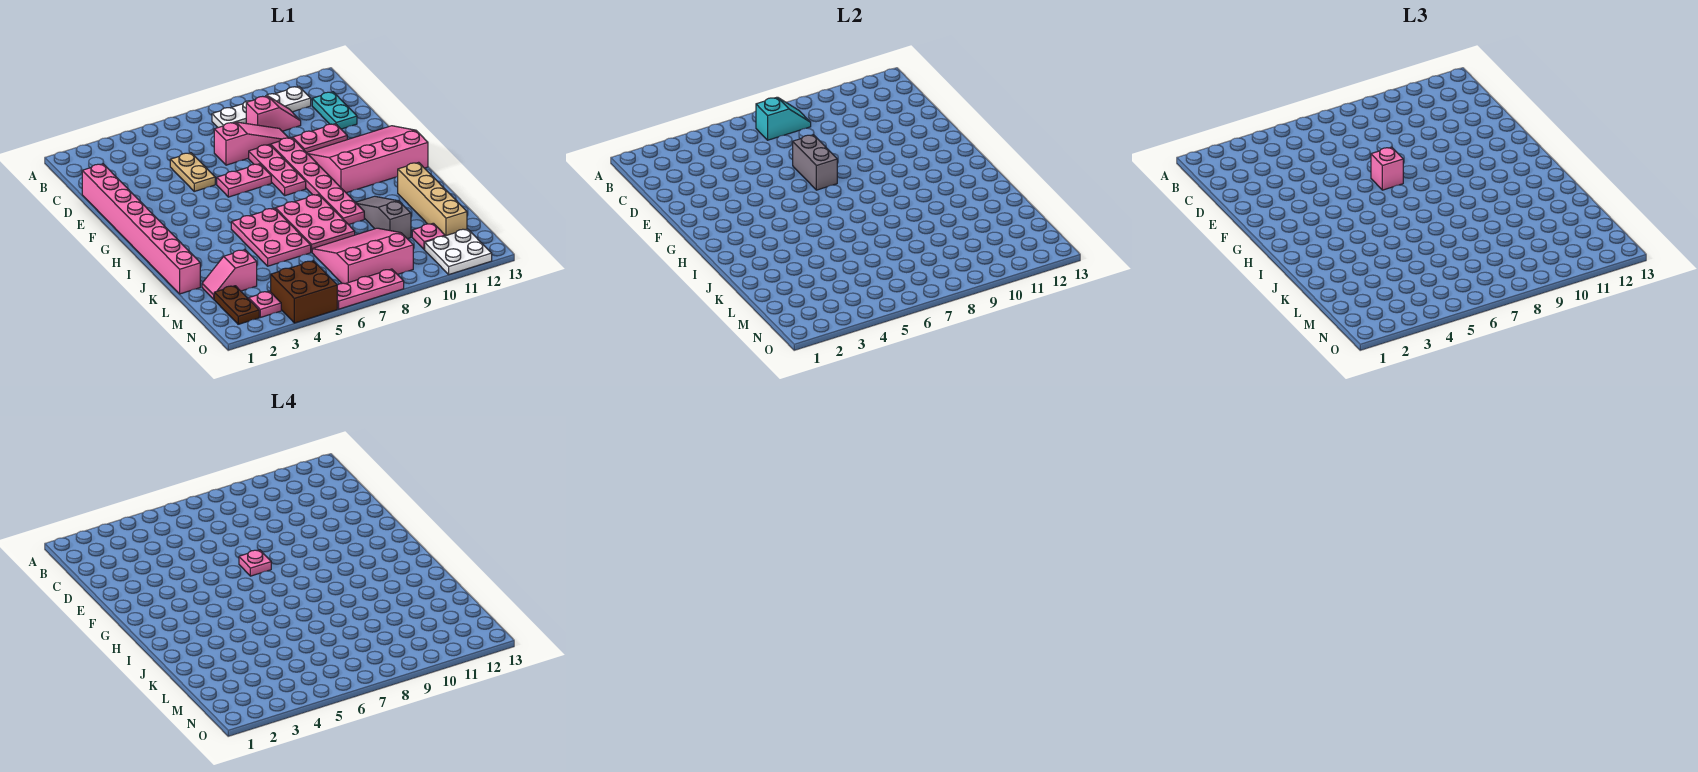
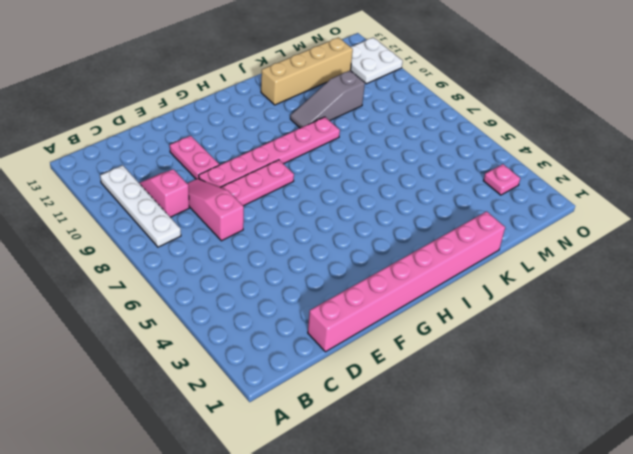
none -> cyan 1x2 plate [312,92,357,129]
none -> tan 1x2 plate [170,153,215,191]
none -> pink 1x2 plate [217,164,271,197]

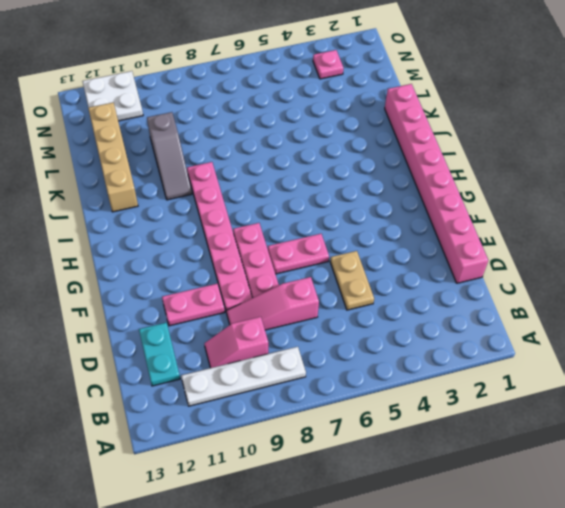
none -> pink 3x4 slope [307,126,428,193]
none -> pink 2x3 plate [231,208,311,266]
none -> pink 2x3 plate [276,194,355,252]

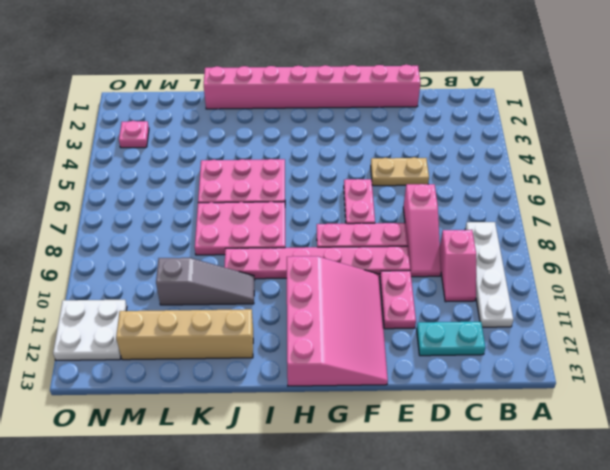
none -> pink 1x2 slope [202,250,257,299]
none -> pink 3x3 slope [312,228,413,284]
none -> brown 1x2 plate [214,286,259,324]

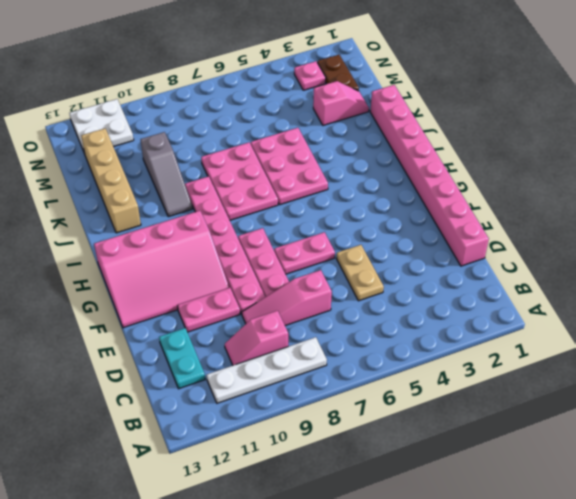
none -> pink 3x3 slope [312,228,413,284]
none -> pink 1x1 plate [412,223,445,250]
none -> brown 2x2 brick [271,261,337,323]

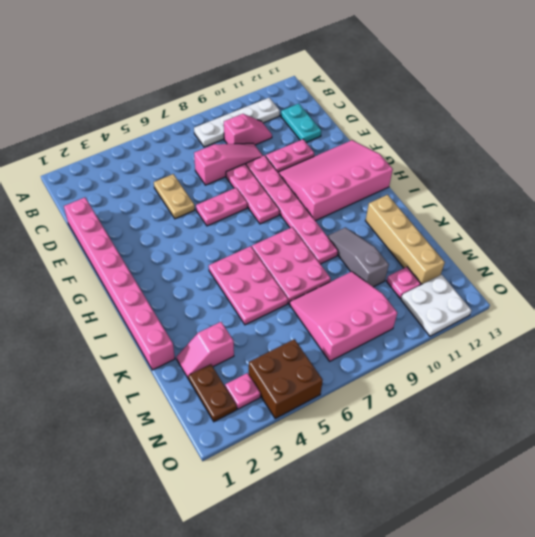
none -> pink 1x3 plate [337,269,404,309]
none -> cyan 1x2 slope [756,97,811,140]
none -> grey 1x2 brick [793,135,837,190]

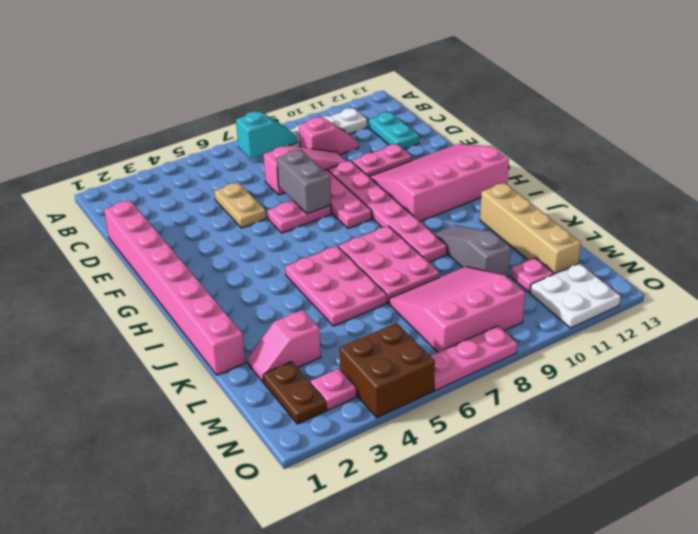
none -> pink 1x1 brick [1371,147,1403,190]
none -> pink 1x1 plate [239,550,271,576]

